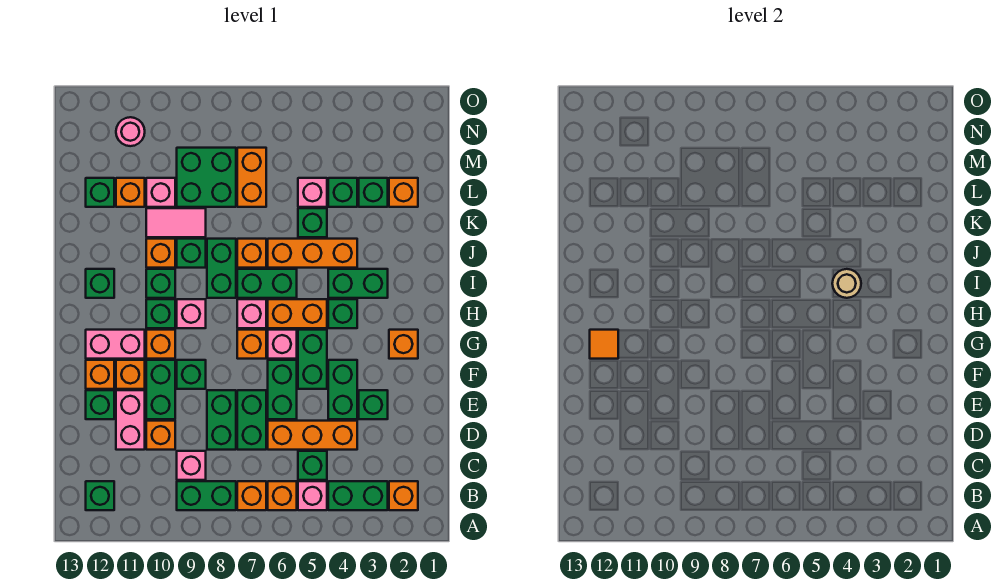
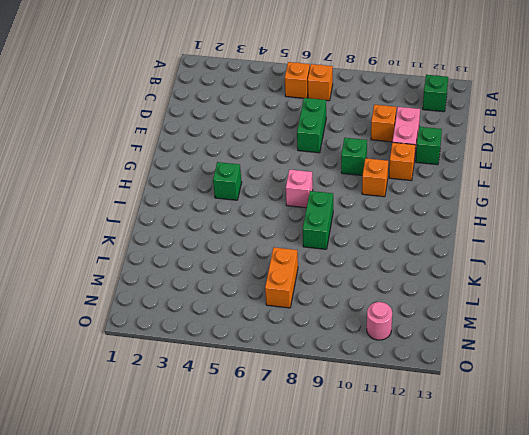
none -> orange 1x1 brick [389,481,418,510]
none -> green 1x2 brick [328,481,388,510]
none -> pink 1x1 brick [298,481,327,510]
none -> green 1x2 brick [177,481,236,510]

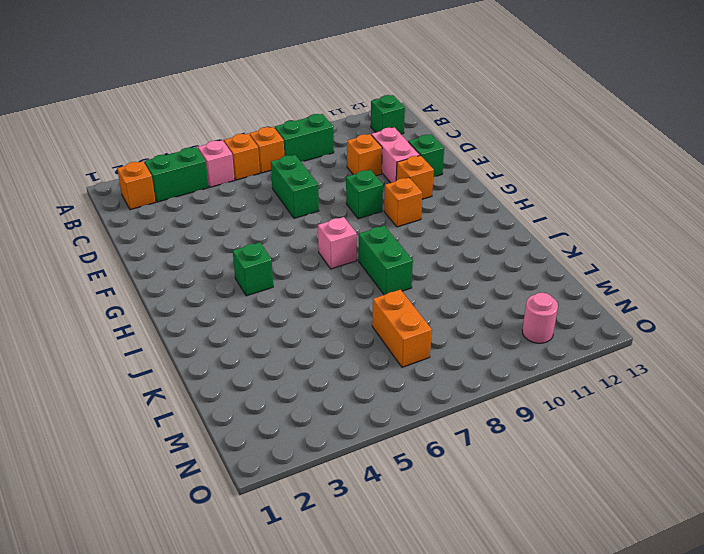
none -> green 1x1 brick [298,451,327,480]
none -> pink 1x1 brick [177,451,206,480]
none -> orange 1x3 brick [268,421,357,450]
none -> green 1x2 brick [207,390,236,450]

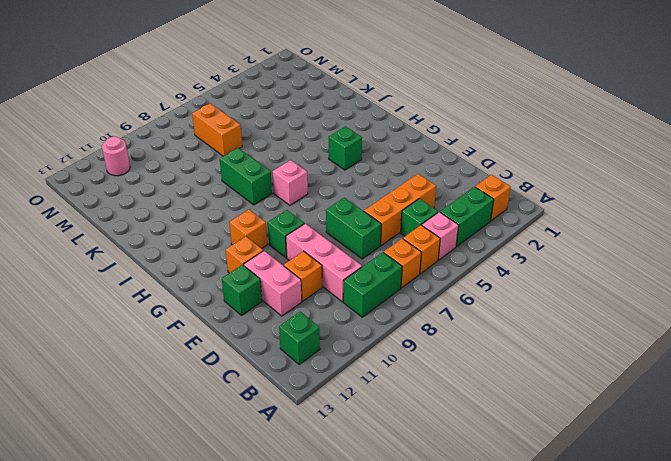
pink 1x3 brick [286,224,362,302] -> pink 1x1 brick [177,451,206,480]
none -> green 1x2 brick [207,390,236,450]
none -> green 1x1 brick [359,390,388,419]
none -> green 1x2 brick [328,360,357,419]
none -> green 1x2 brick [268,360,297,419]

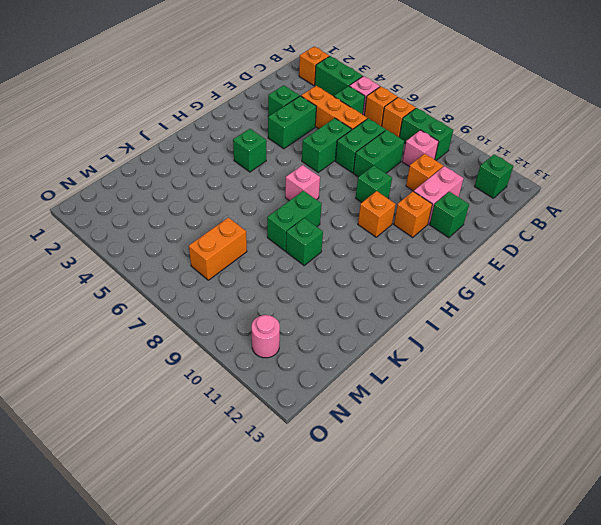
none -> green 1x2 brick [146,360,175,419]
none -> green 1x2 brick [298,330,327,389]
none -> orange 1x1 brick [86,360,114,389]
none -> orange 1x1 brick [389,330,418,359]

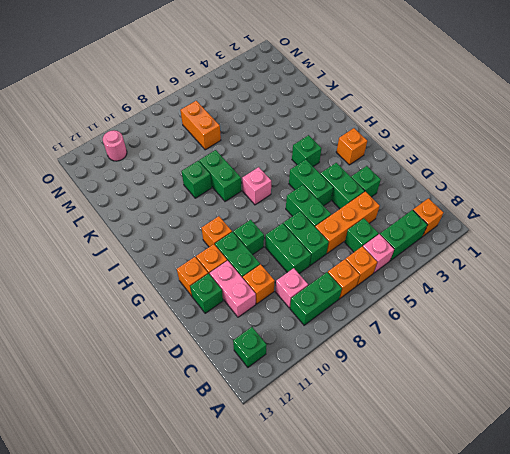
none -> pink 1x1 brick [268,330,297,359]
none -> orange 1x1 brick [237,330,266,359]
none -> pink 1x2 brick [86,330,145,359]
none -> orange 1x2 brick [268,299,327,328]

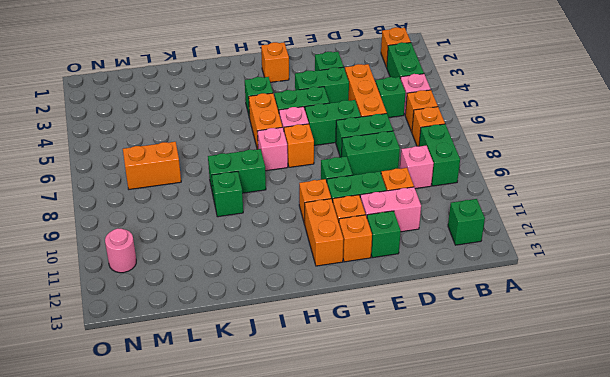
orange 1x2 brick [305,199,343,266] -> pink 1x2 brick [86,330,145,359]
none -> pink 1x1 brick [177,299,206,328]
none -> green 1x1 brick [146,299,175,328]
none -> green 1x2 brick [328,269,388,298]
none -> green 1x2 brick [237,269,297,298]

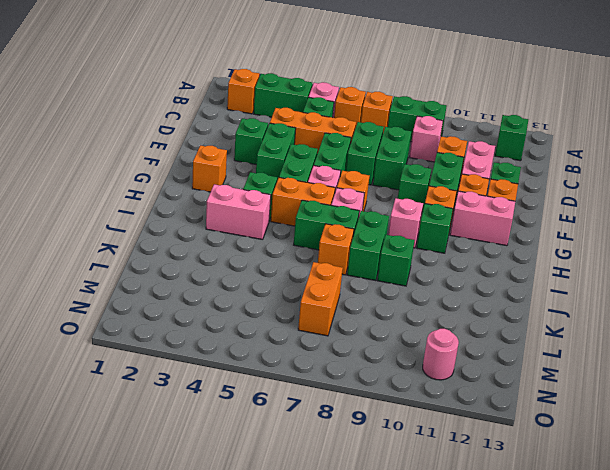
pink 1x2 brick [206,184,271,240] -> green 1x2 brick [328,269,388,298]
none -> green 1x1 brick [146,269,175,298]
none -> green 1x1 brick [86,269,114,298]
none -> orange 1x3 brick [268,239,357,268]
none -> orange 1x1 brick [146,239,175,268]

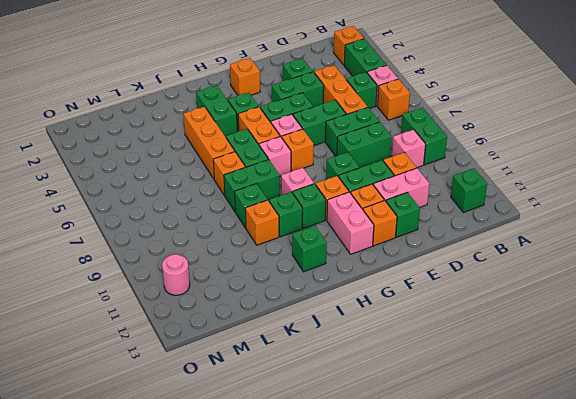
none -> orange 1x1 brick [237,481,266,510]
none -> green 1x1 brick [298,208,327,237]
none -> pink 1x2 tile [146,208,206,237]
none -> orange 1x1 brick [389,178,418,207]

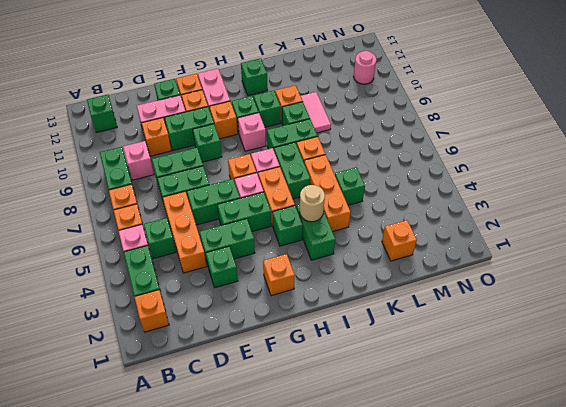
none -> green 1x1 brick [359,178,388,207]
none -> green 1x1 brick [328,178,357,207]
none -> pink 1x1 brick [298,178,327,207]
none -> orange 1x2 brick [237,148,266,207]

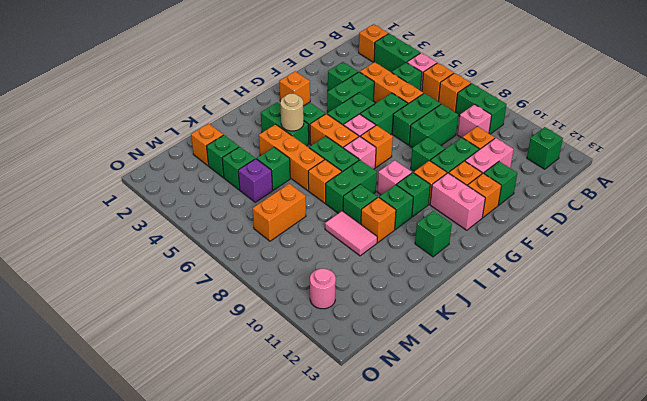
purple 1x1 brick [238,159,273,202] -> pink 1x1 brick [298,178,327,207]
none -> green 2x2 brick [177,148,236,207]
none -> pink 1x1 brick [146,178,175,207]
none -> orange 1x1 brick [116,178,145,207]
none -> green 1x1 brick [86,178,114,207]

